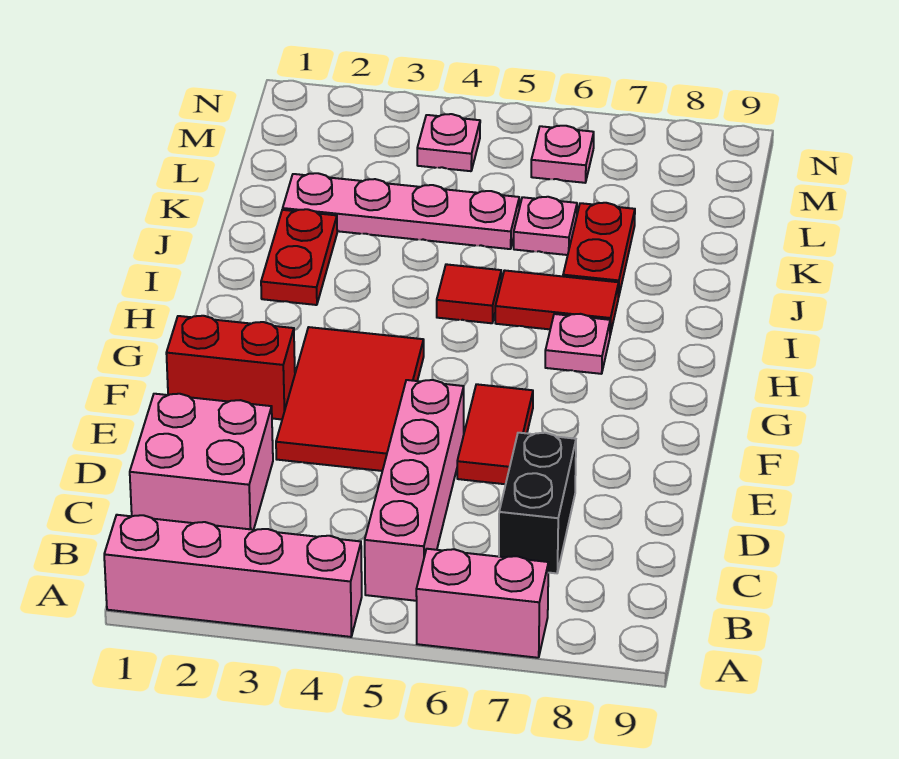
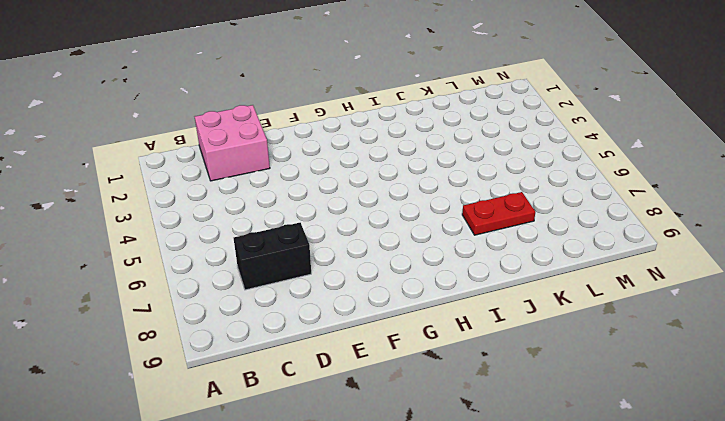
none -> pink 1x4 brick [104,515,362,637]
none -> pink 1x2 brick [416,549,549,658]
none -> pink 1x4 brick [365,380,464,601]

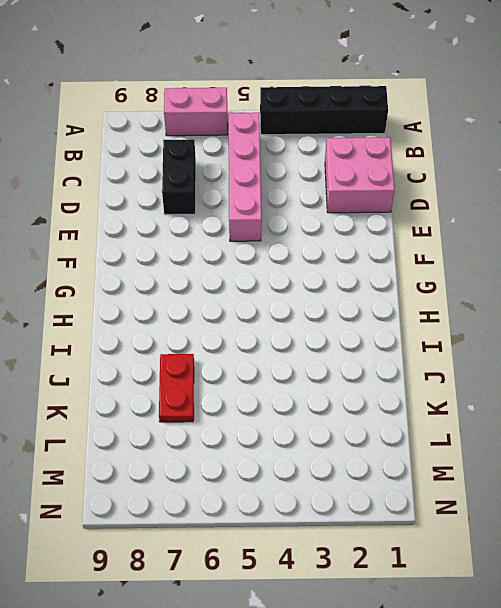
black 1x4 brick [260,86,388,135] -> pink 1x4 brick [104,515,362,637]
none -> red 2x3 tile [276,327,424,471]
none -> red 1x2 tile [457,384,533,484]
none -> red 1x2 brick [166,316,295,419]

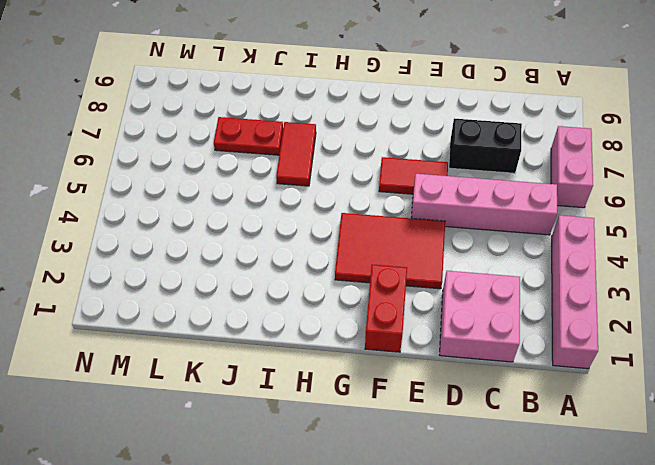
none -> pink 1x1 plate [545,314,610,374]
none -> red 1x2 plate [261,209,337,305]
none -> red 1x1 tile [437,264,501,323]

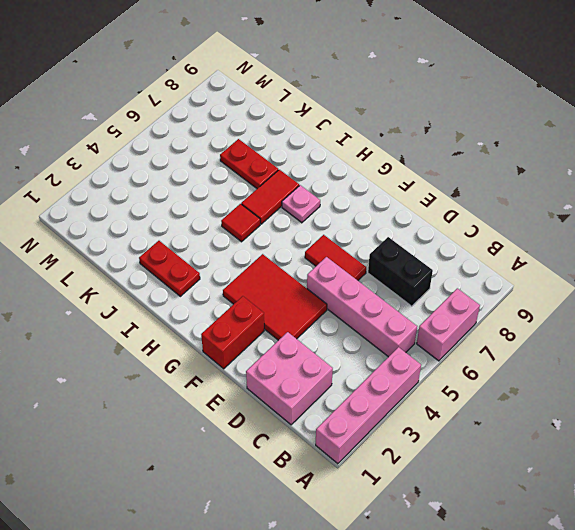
none -> pink 1x4 plate [283,173,519,249]
none -> pink 1x1 plate [514,197,577,255]
none -> pink 1x1 plate [417,114,480,171]

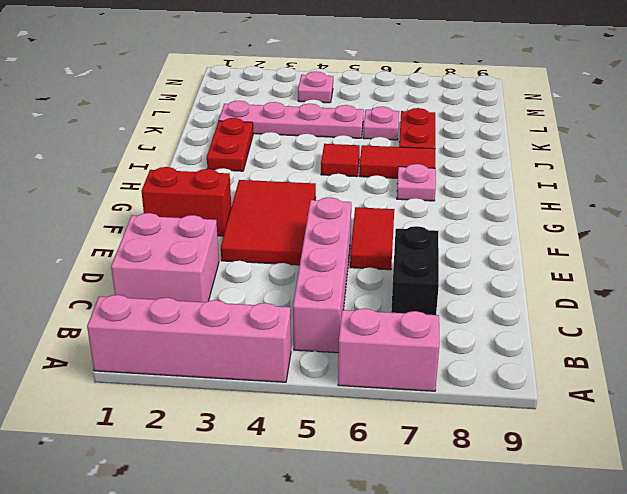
none -> pink 1x1 plate [531,126,594,183]

